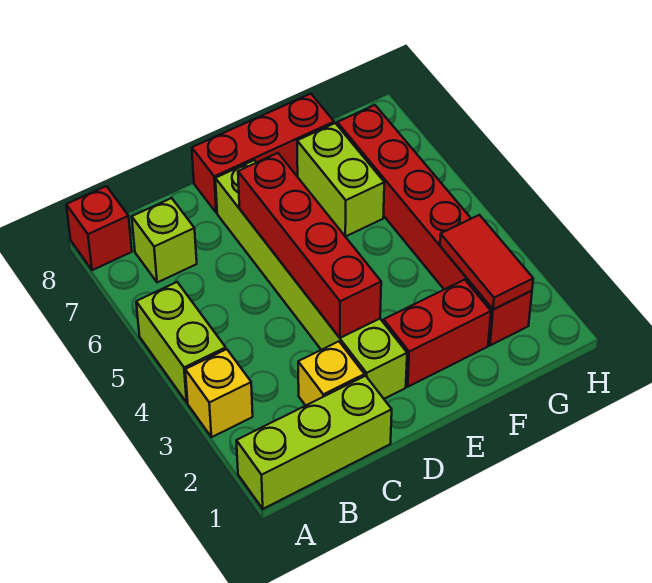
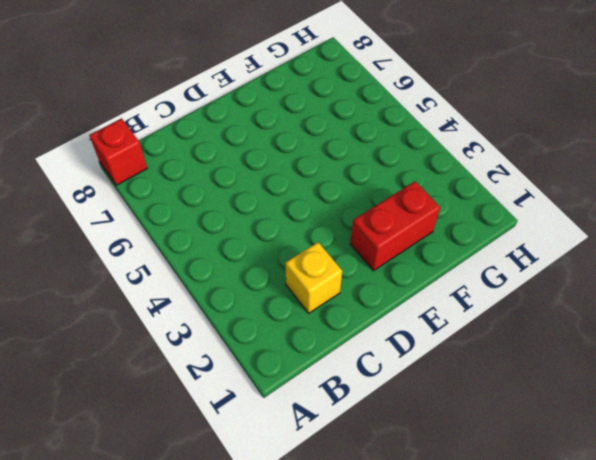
none -> lime 1x3 brick [236,376,392,509]
none -> yellow 1x1 brick [185,349,253,437]
none -> lime 1x2 brick [136,282,226,402]

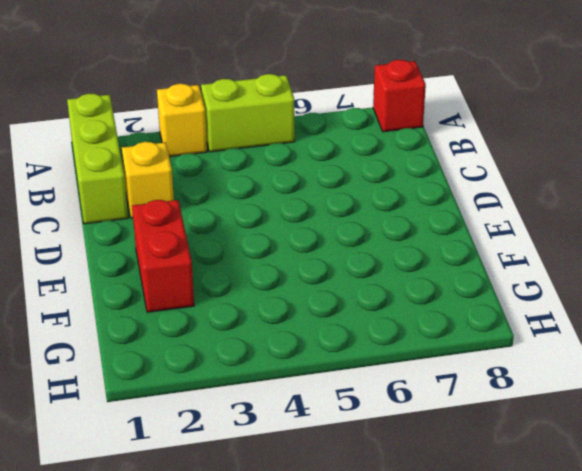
none -> lime 1x1 brick [132,198,197,283]
none -> lime 1x6 brick [215,160,407,399]
none -> red 1x3 brick [192,94,334,213]

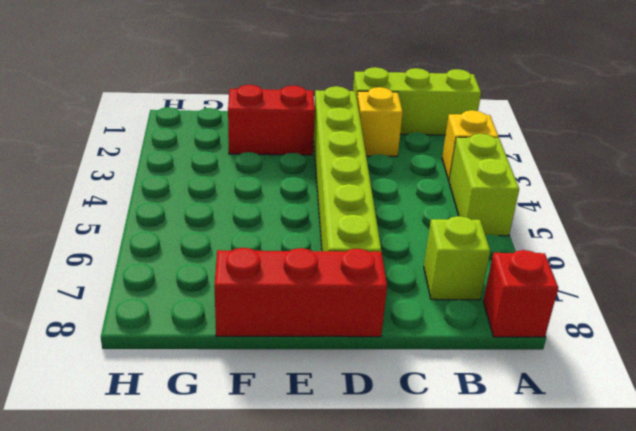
none -> lime 1x2 brick [297,123,384,237]
none -> red 1x6 brick [337,105,532,345]
none -> red 1x4 brick [238,153,381,338]

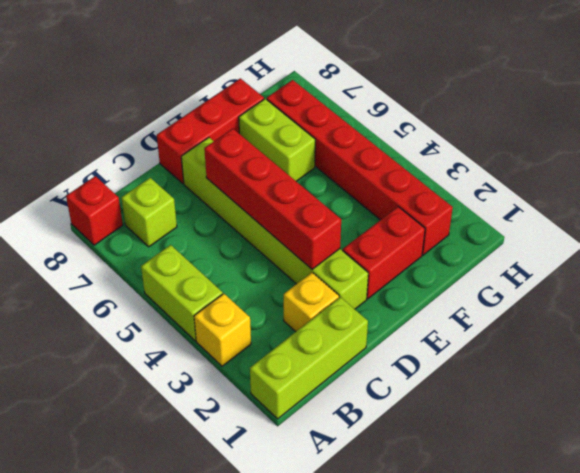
none -> red 1x2 tile [440,215,533,310]

